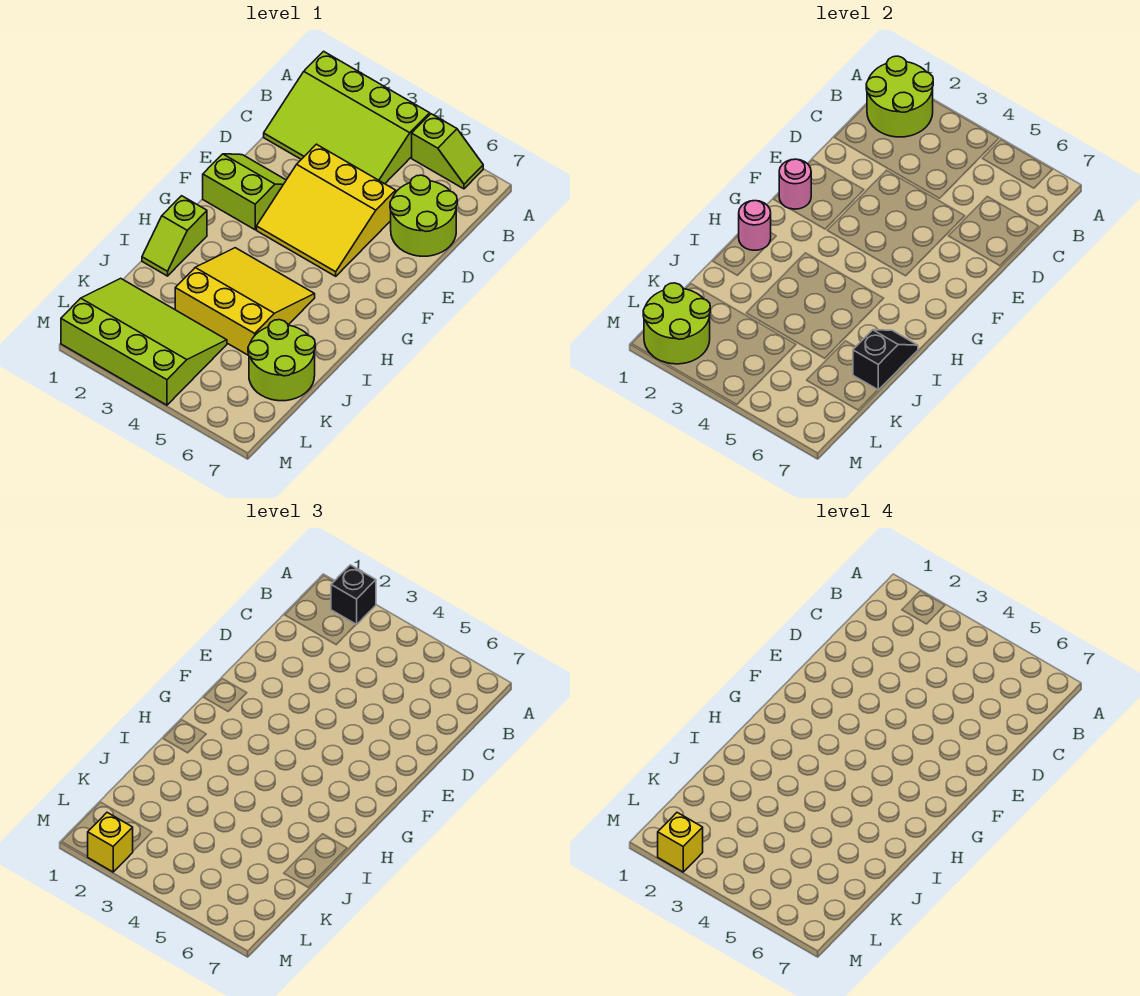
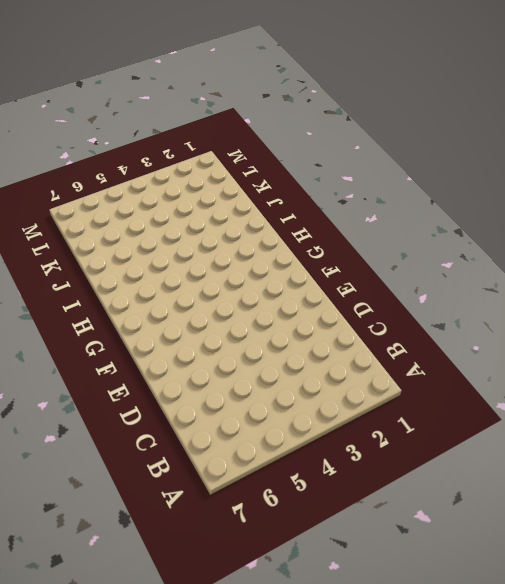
none -> lime 3x4 slope [264,51,430,184]
none -> lime 1x2 slope [412,114,483,189]
none -> lime 2x2 round brick [390,175,457,256]

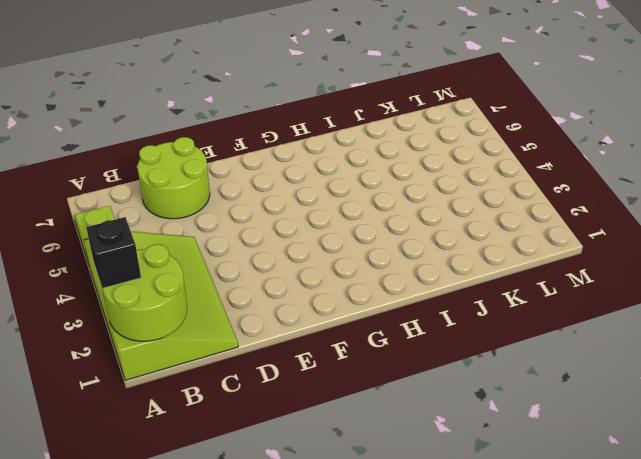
none -> yellow 3x3 slope [257,144,396,276]
none -> lime 2x2 slope [203,154,286,230]
none -> lime 1x2 slope [142,196,207,276]

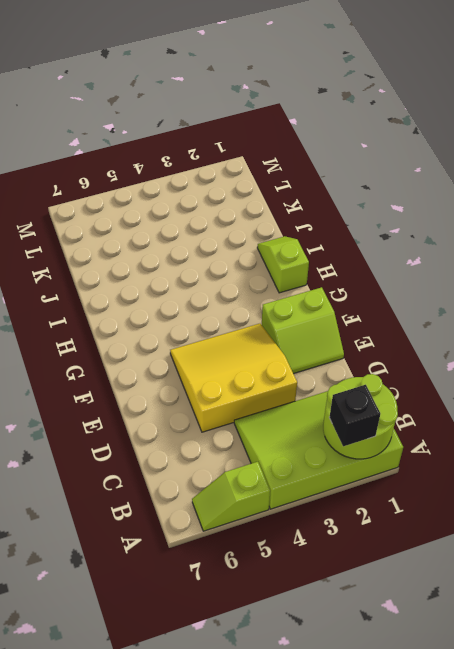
none -> lime 2x2 round brick [390,175,457,256]
none -> yellow 3x3 slope [175,248,315,355]
none -> lime 2x2 round brick [248,320,315,401]

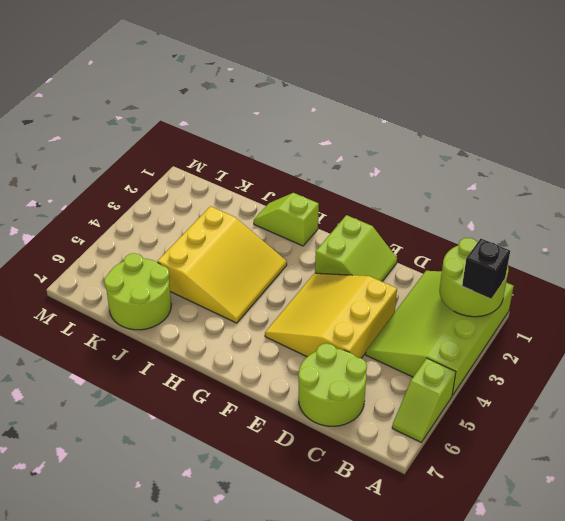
none -> lime 3x4 slope [61,278,227,405]
none -> pink 1x1 round brick [779,159,811,209]
none -> pink 1x1 round brick [739,201,771,250]

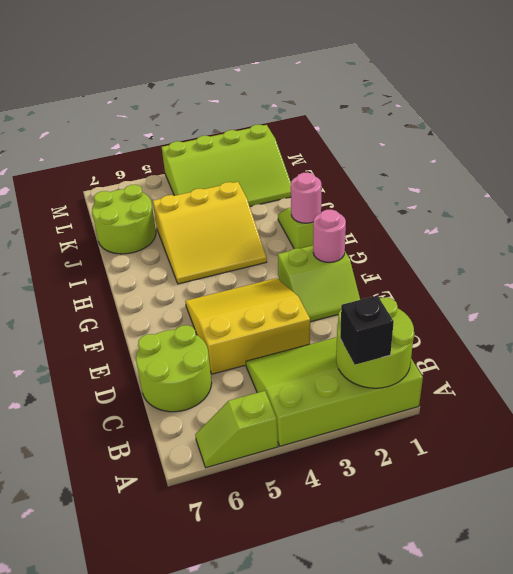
none -> black 1x2 slope [853,330,918,390]
none -> lime 2x2 round brick [643,283,710,364]
none -> yellow 1x1 brick [88,813,133,872]

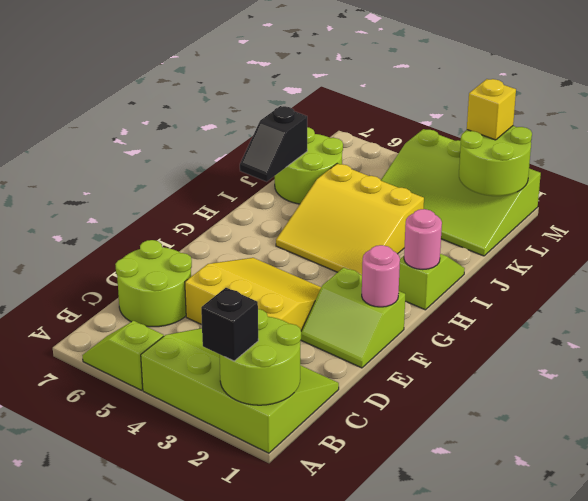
none -> yellow 1x1 brick [658,813,703,872]

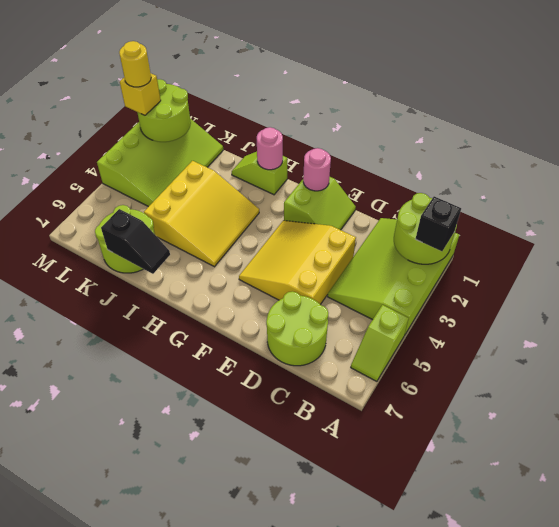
yellow 1x1 round brick [119,41,151,87] -> yellow 1x1 brick [658,813,703,872]

